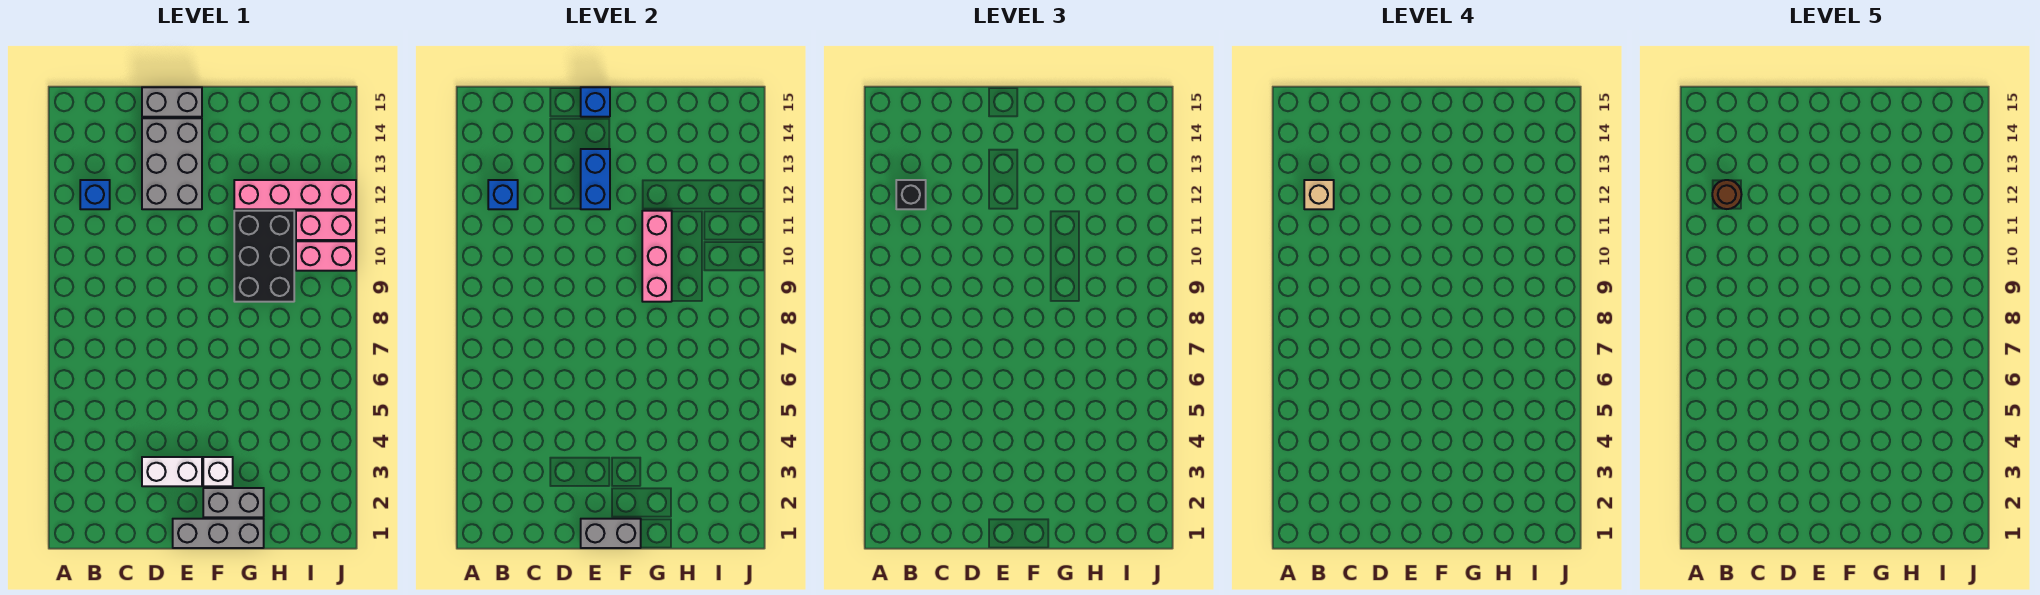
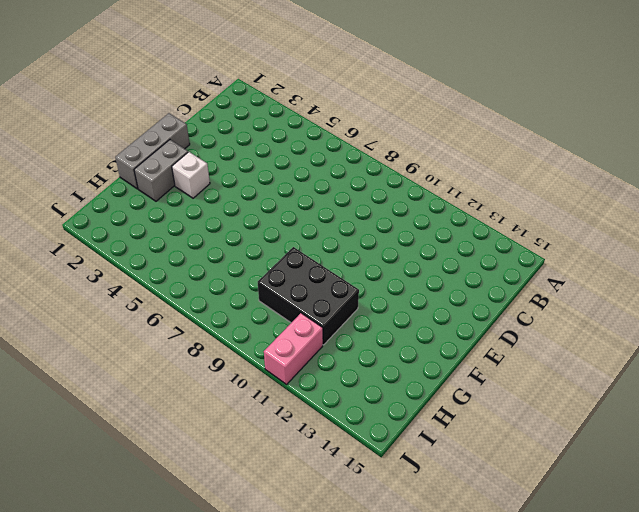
none -> blue 1x1 brick [80,180,110,209]
none -> white 1x2 brick [142,457,202,486]
none -> grey 2x3 brick [142,118,202,209]

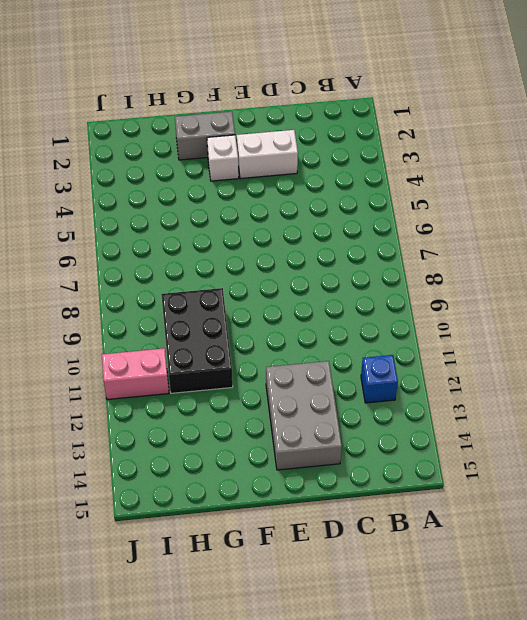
none -> grey 1x2 brick [142,87,202,117]
none -> grey 1x3 brick [173,519,264,548]
none -> pink 1x4 brick [234,180,356,209]

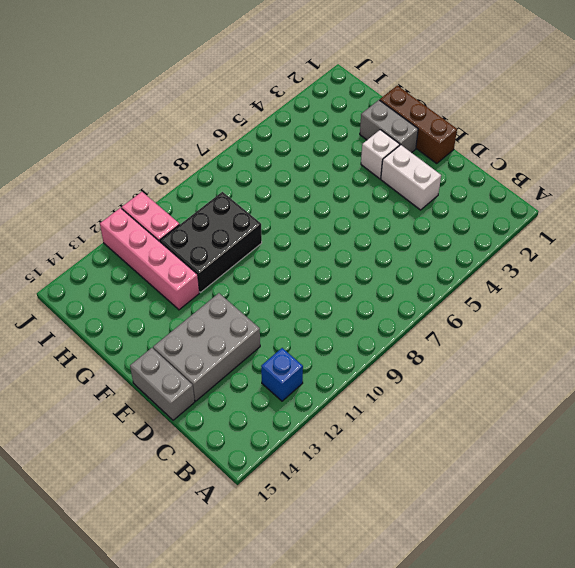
brown 1x3 brick [380,86,457,164] -> grey 1x3 brick [173,519,264,548]
none -> pink 1x2 brick [296,241,356,271]
none -> blue 1x1 brick [488,180,518,209]
none -> grey 1x2 brick [581,519,641,548]

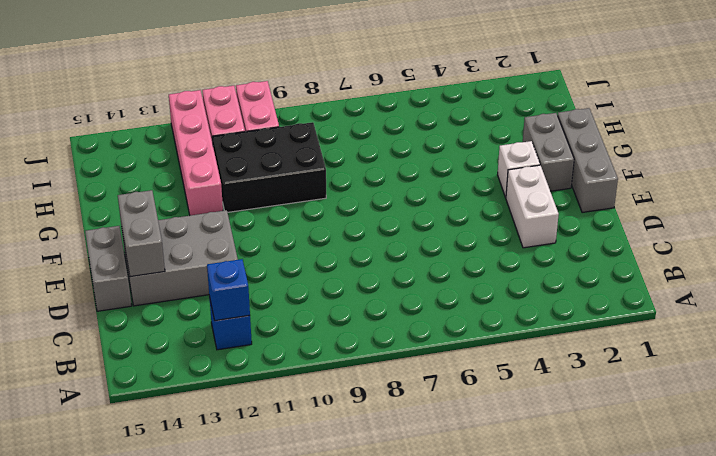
grey 1x2 brick [118,190,165,277] -> grey 1x2 brick moved to [581,519,641,548]
none -> blue 1x2 brick [581,149,610,209]
none -> blue 1x1 brick [581,87,610,117]
none -> pink 1x3 brick [642,211,672,302]

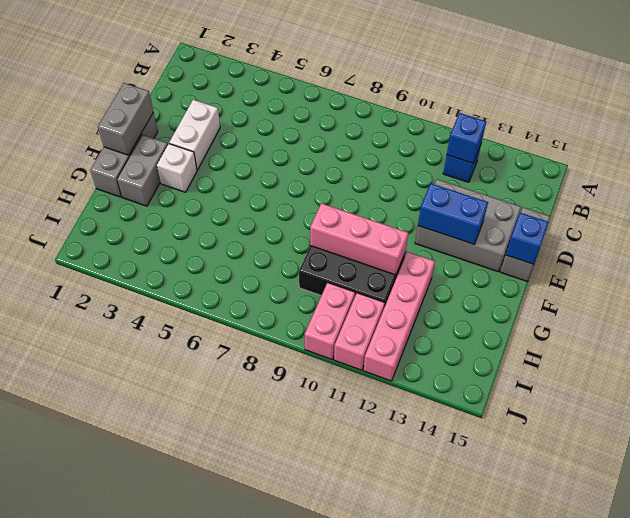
none -> black 1x1 brick [896,180,926,209]
none -> tan 1x1 brick [1304,180,1334,209]
none -> brown 1x1 round brick [1712,180,1742,209]

